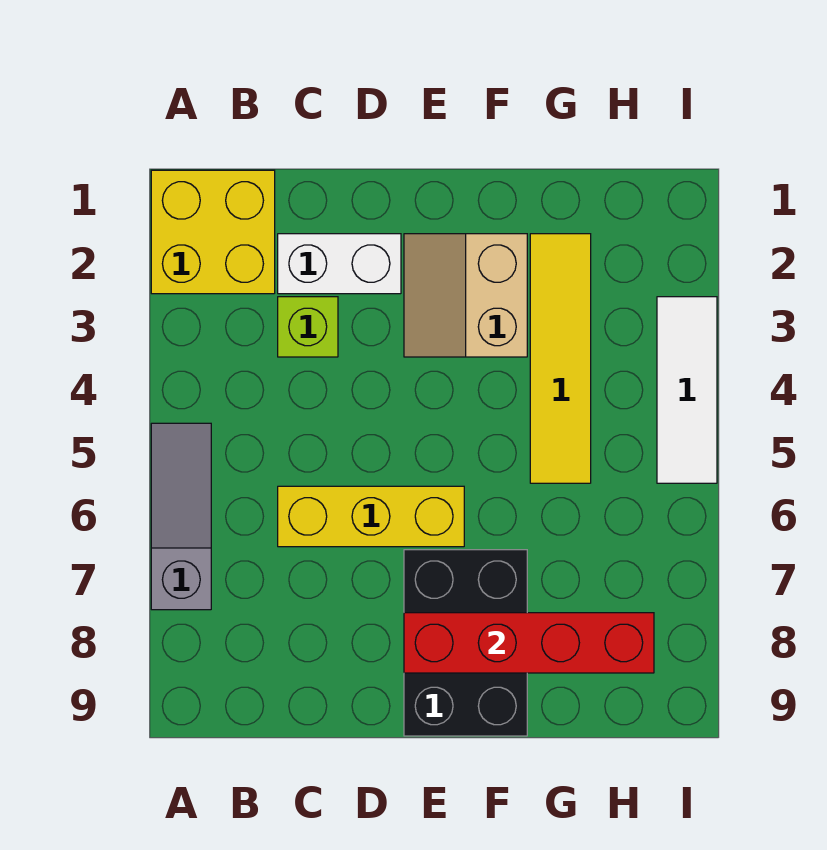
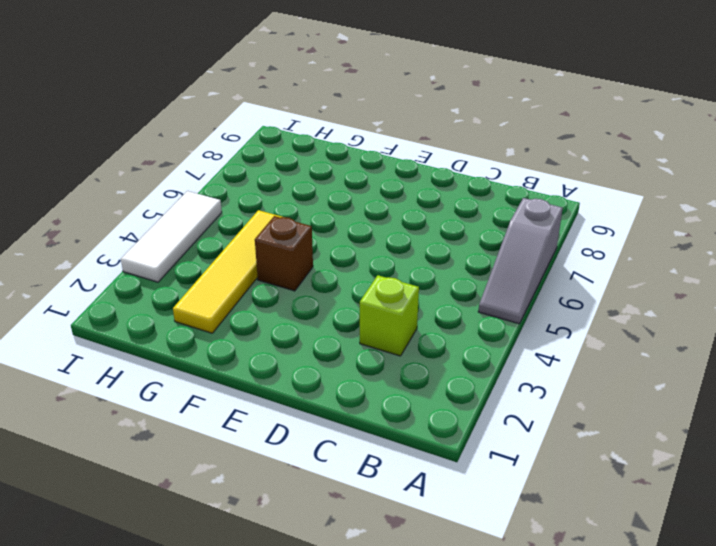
brown 1x1 brick [255,216,313,291] -> none
none -> yellow 2x2 brick [151,170,275,294]
none -> white 1x2 brick [278,234,401,294]

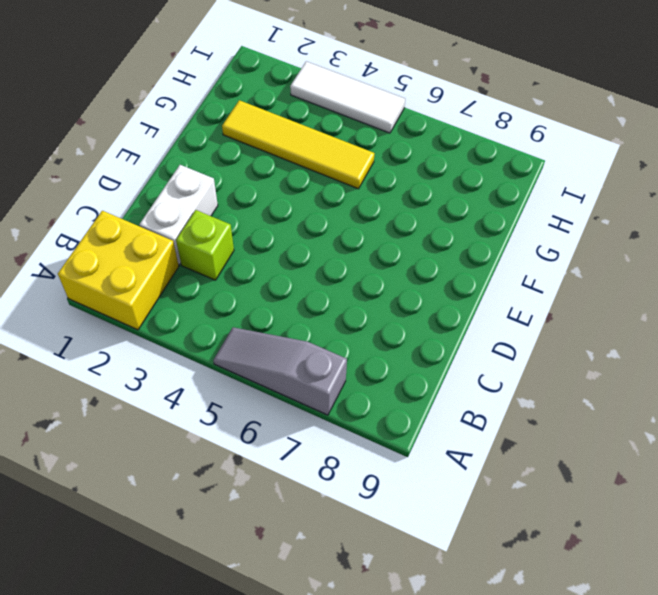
none -> yellow 1x3 brick [278,486,464,547]
none -> tan 2x2 slope [404,234,527,357]

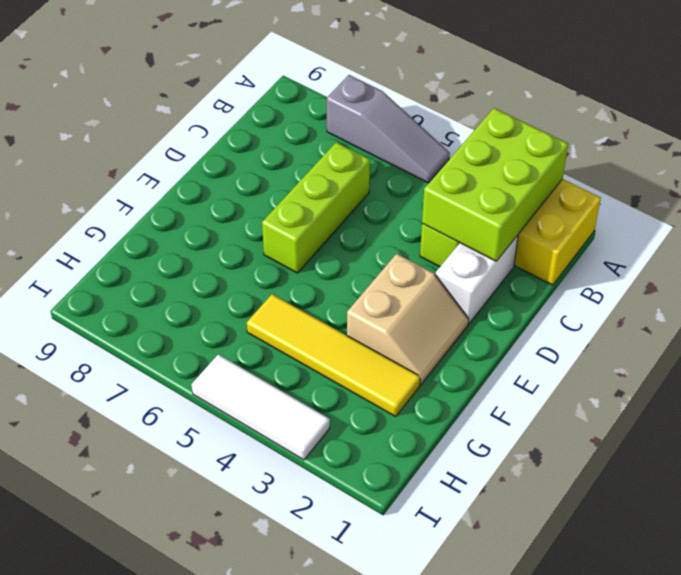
lime 2x3 brick [422,108,568,261] -> none
lime 1x3 brick [262,142,370,273] -> yellow 1x3 brick [278,486,464,547]
tan 2x2 slope [347,254,469,385] -> tan 2x2 slope turned to [404,234,527,357]
none -> black 2x3 brick [404,550,527,736]
none -> red 1x4 brick [404,613,654,673]

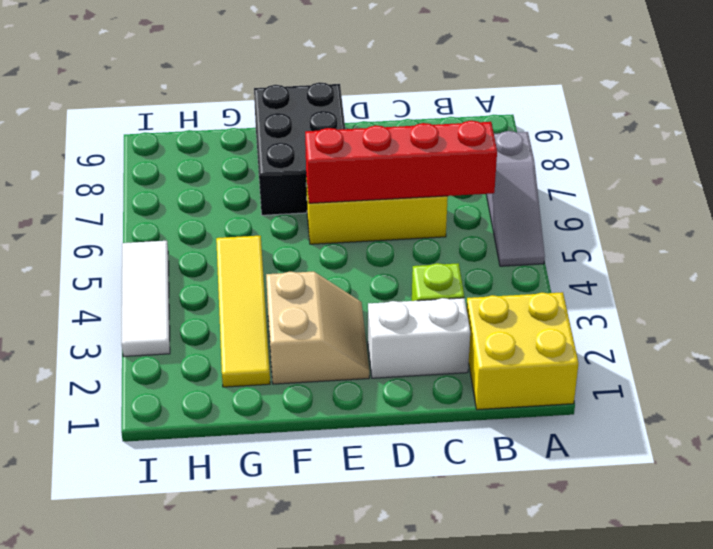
red 1x4 brick [305,121,497,203] -> red 1x4 brick moved to [404,613,654,673]

